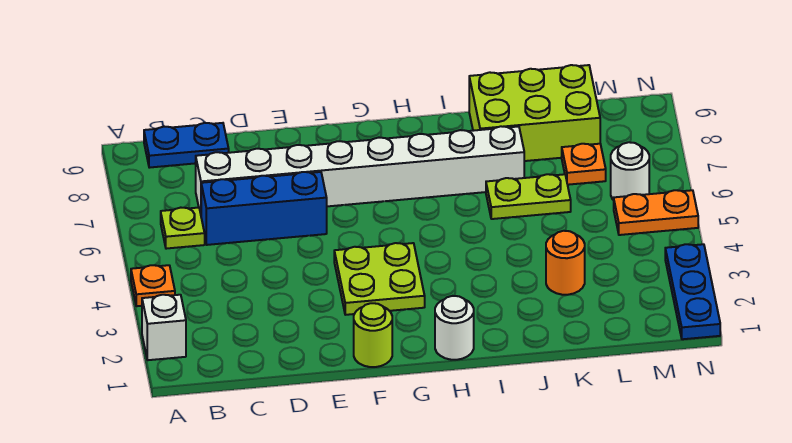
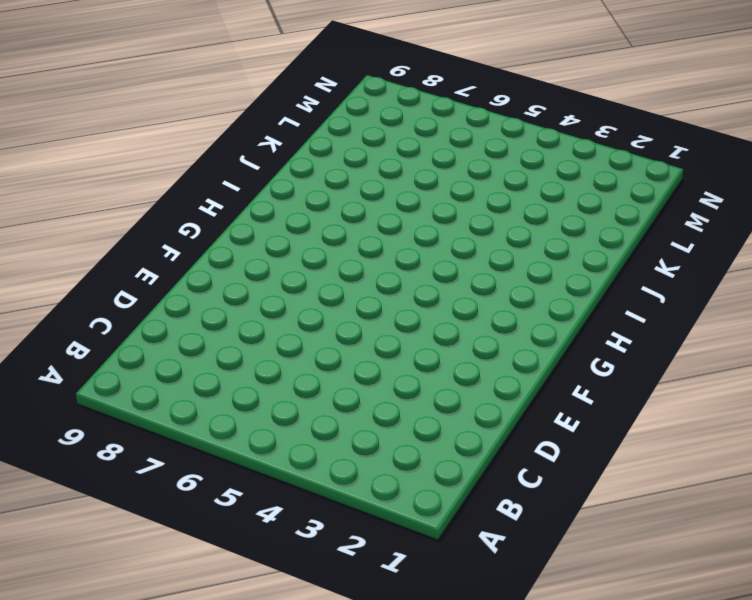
none -> white 1x1 brick [142,295,186,360]
none -> orange 1x1 plate [131,265,175,306]
none -> lime 1x1 plate [161,208,205,249]

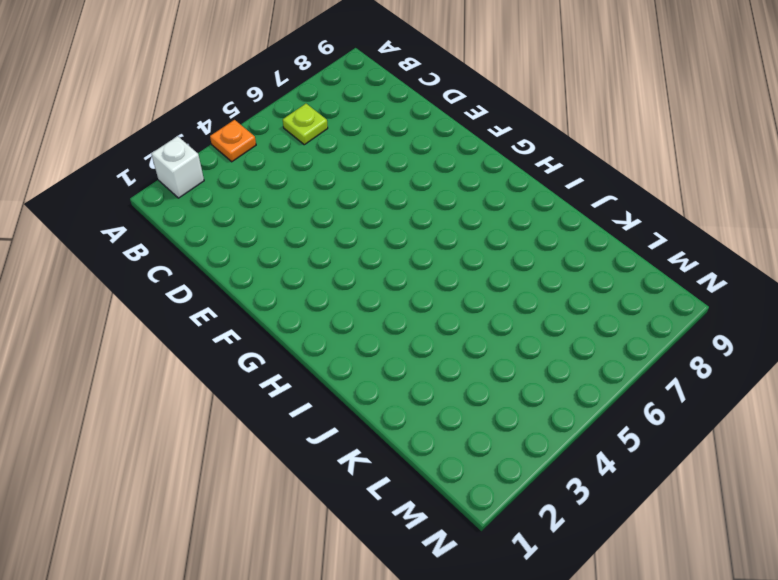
none -> blue 1x2 plate [144,123,229,168]
none -> blue 1x3 brick [201,172,327,245]
none -> white 1x8 brick [196,126,524,214]

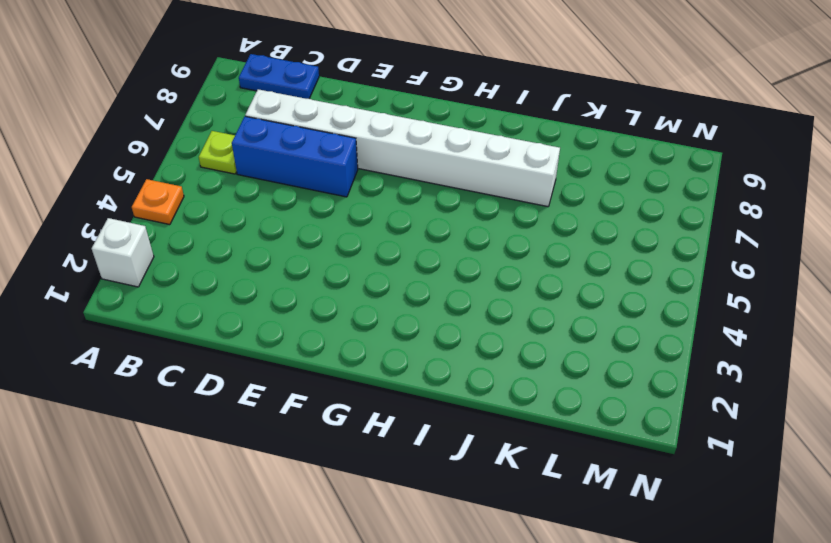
none -> lime 1x1 round brick [354,303,392,367]
none -> lime 2x2 plate [334,243,425,315]
none -> white 1x1 round brick [435,296,474,360]

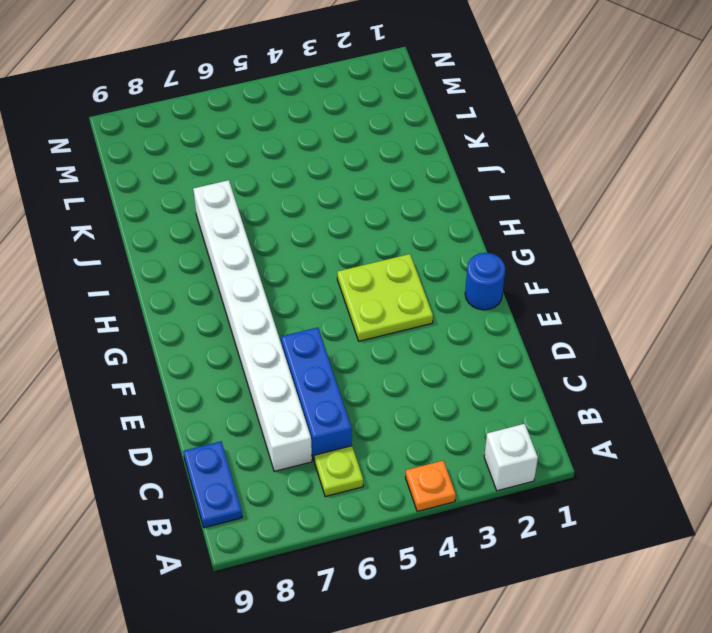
blue 1x1 round brick [465,253,505,310] -> lime 1x1 round brick [354,303,392,367]
none -> white 1x1 round brick [435,296,474,360]
none -> lime 1x2 plate [486,174,571,219]
none -> lime 2x3 brick [469,65,600,161]

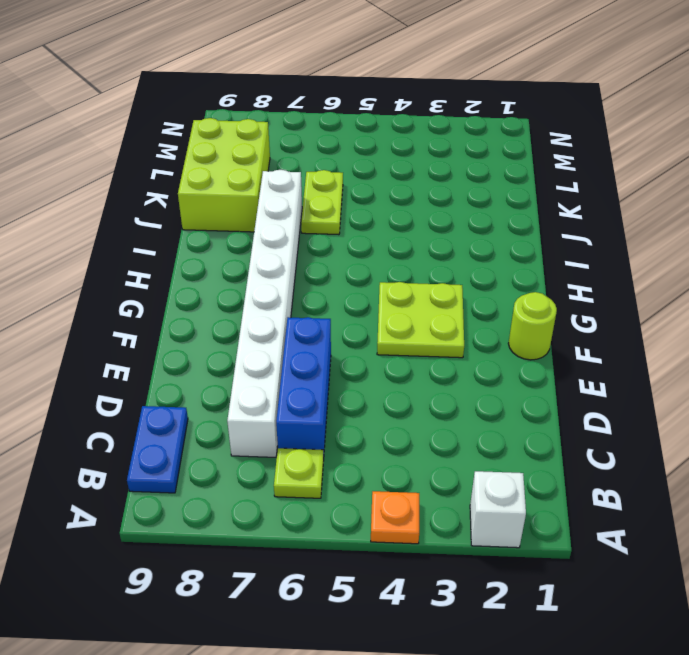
none -> white 1x1 round brick [435,296,474,360]
none -> orange 1x1 round brick [546,231,585,295]
none -> orange 1x1 plate [562,144,606,185]

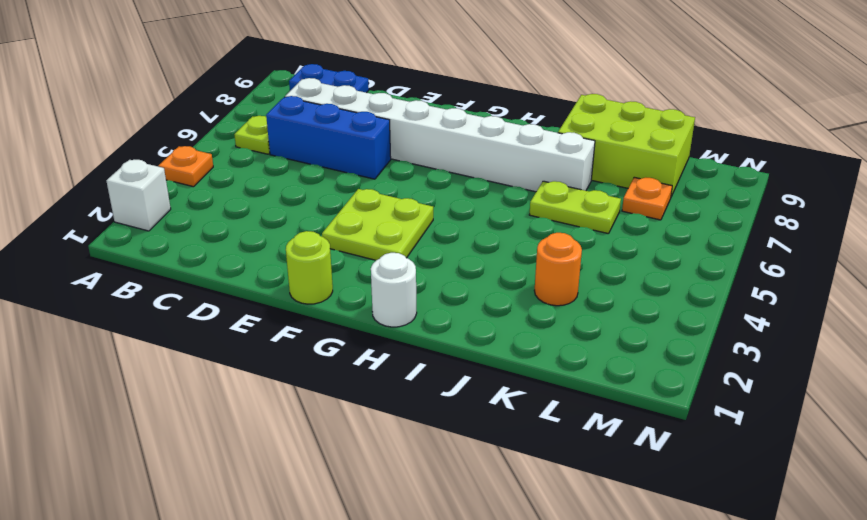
none -> orange 1x2 plate [614,190,698,235]
none -> white 1x1 round brick [611,142,649,200]
none -> blue 1x3 plate [665,244,720,339]

